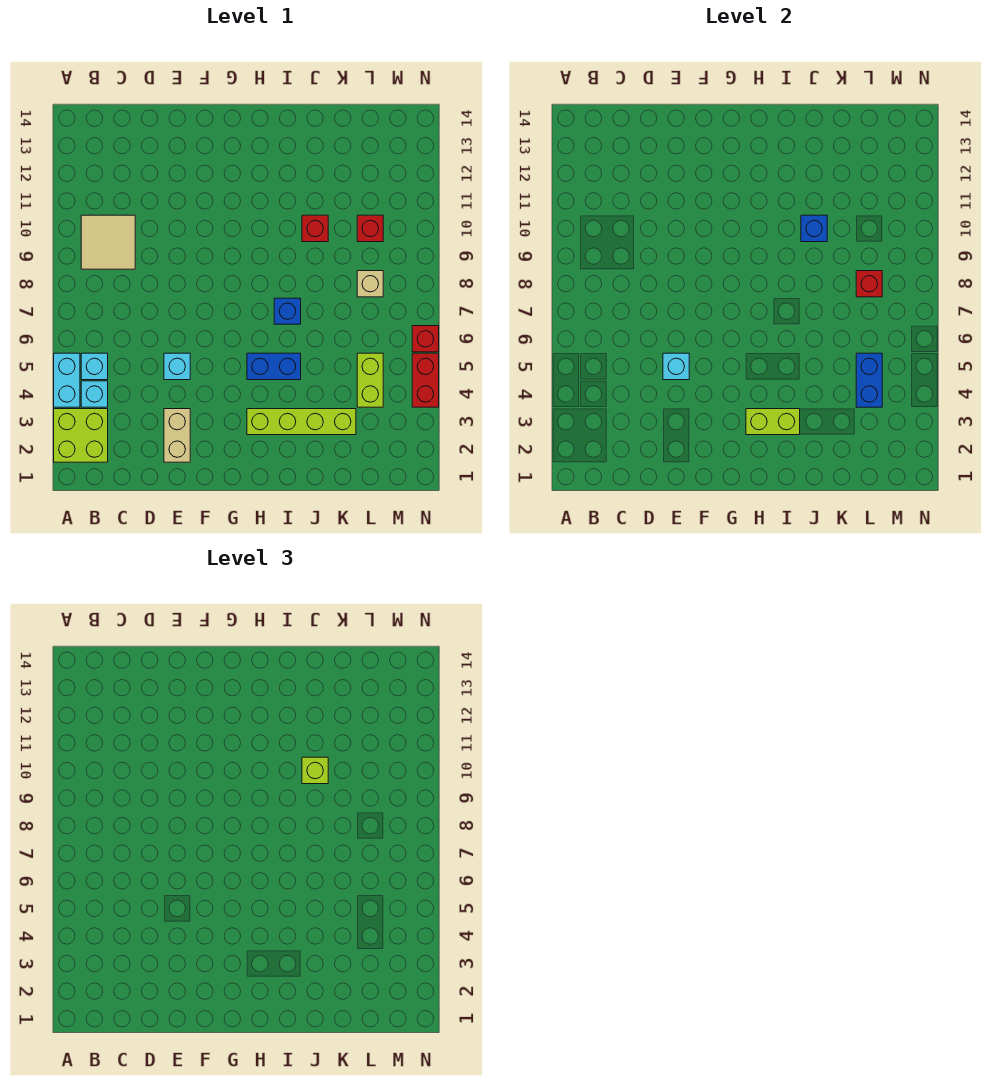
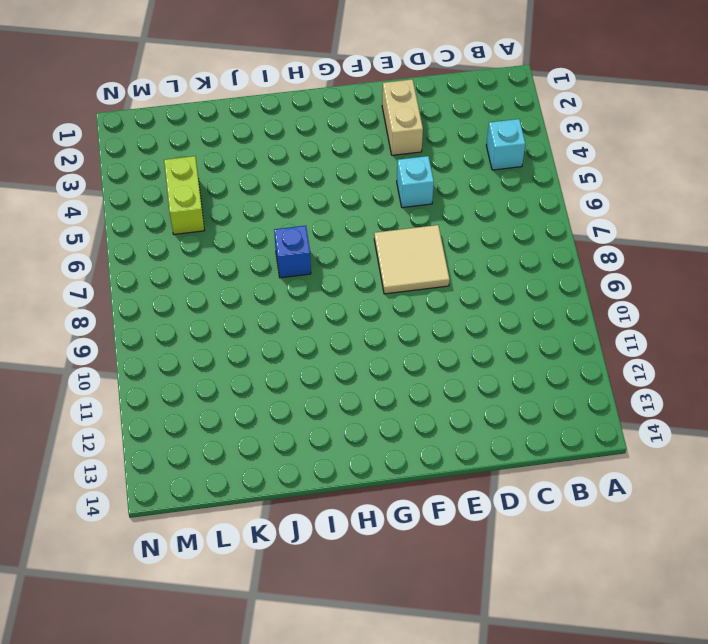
tan 2x2 tile [374,225,450,294] -> tan 2x2 tile moved to [81,215,135,269]
none -> lime 2x2 brick [54,409,108,462]
none -> cyan 1x2 brick [54,353,80,407]
none -> cyan 1x1 brick [81,353,108,380]

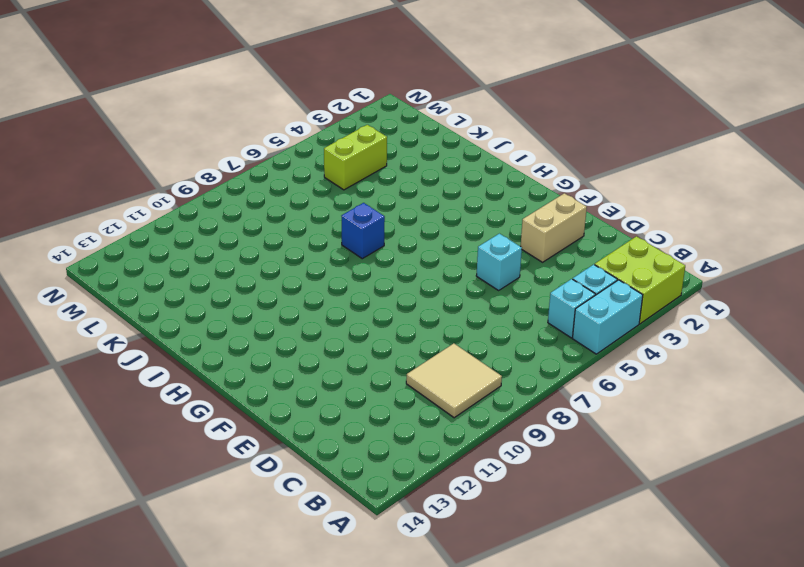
none -> lime 1x4 brick [247,409,356,435]
none -> blue 1x2 brick [247,353,301,380]
none -> red 1x1 brick [302,215,328,242]

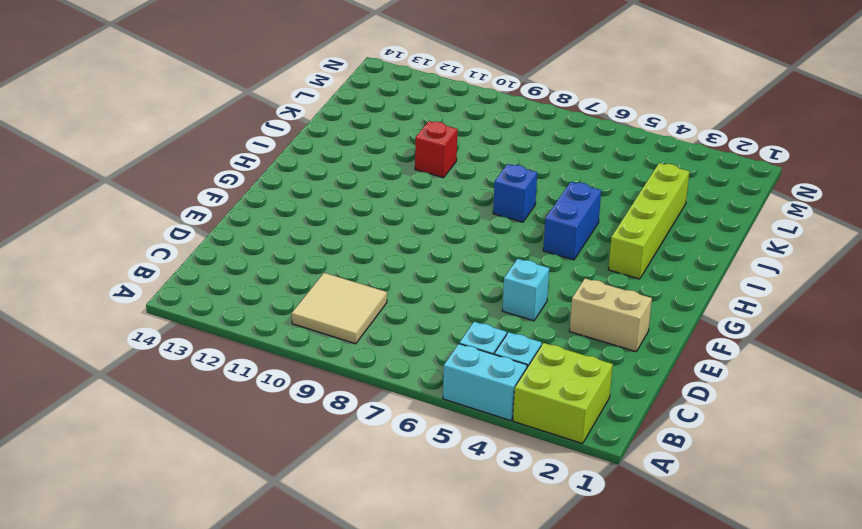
none -> lime 1x2 brick [357,353,383,407]
none -> tan 1x1 brick [357,271,383,297]
none -> red 1x1 brick [357,215,383,242]

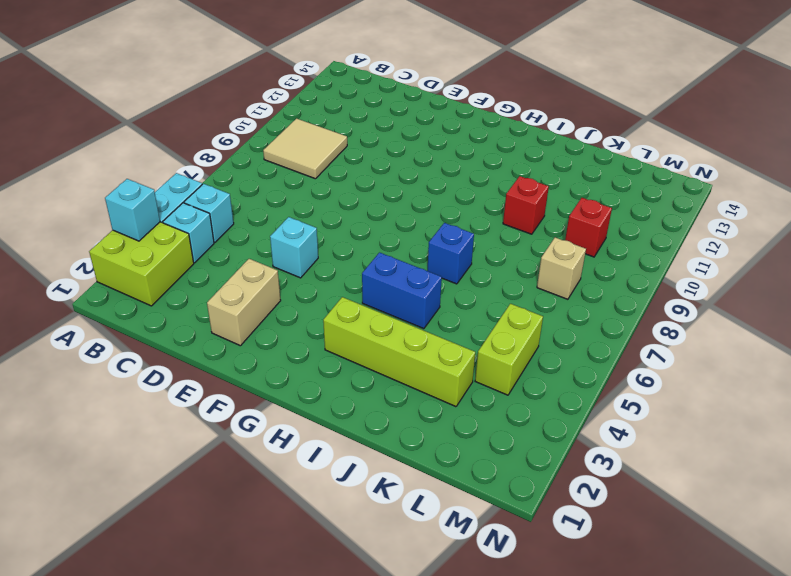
cyan 1x1 brick [105,179,160,241] -> cyan 1x1 brick moved to [663,353,689,380]
none -> red 1x2 brick [412,353,439,407]
none -> red 1x1 brick [412,326,439,352]
none -> lime 1x2 brick [746,409,800,435]

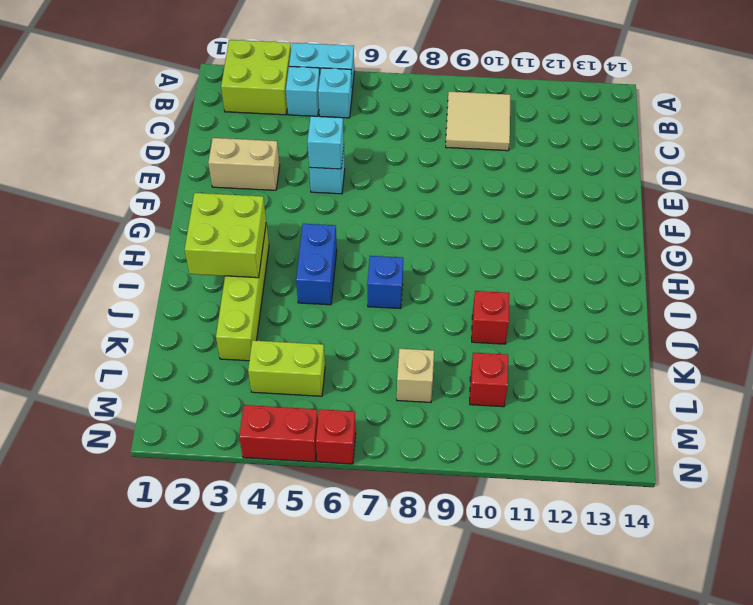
lime 2x2 brick [185,193,266,278] -> lime 1x2 brick [746,409,800,435]
none -> blue 1x1 brick [801,215,827,242]
none -> blue 1x2 brick [856,353,882,407]
none -> red 1x1 brick [856,271,882,297]

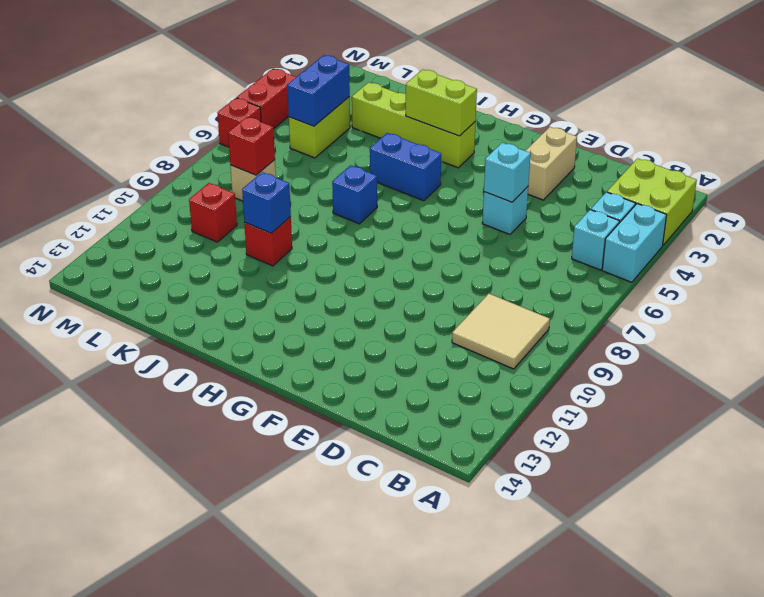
none -> lime 1x1 brick [302,757,328,784]

